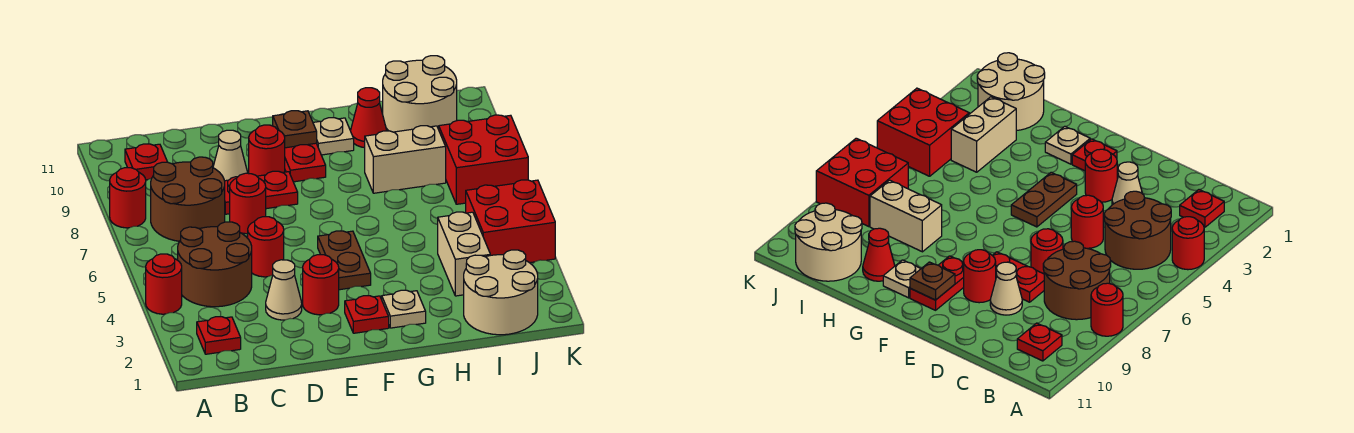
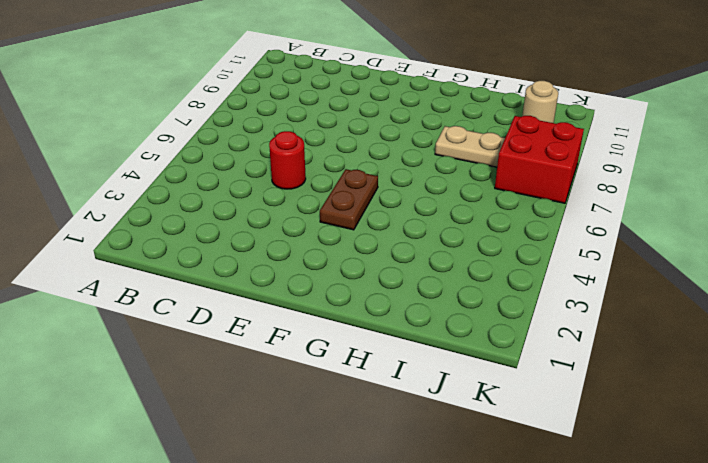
tan 1x2 plate [435,126,505,167] -> tan 1x2 brick [365,126,446,193]
tan 1x1 round brick [522,81,558,123] -> tan 2x2 round brick [383,56,457,132]
none -> red 1x1 round brick [146,254,182,314]
none -> red 1x1 round brick [110,168,146,228]
none -> red 1x1 plate [197,317,241,354]

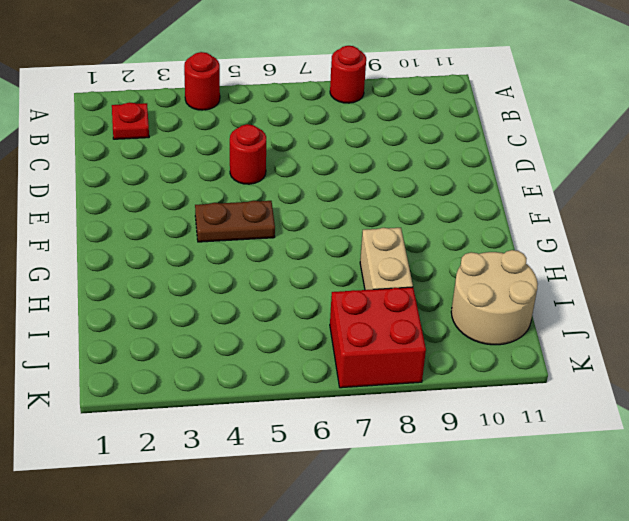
none -> brown 2x2 round brick [178,222,252,307]
none -> brown 2x2 round brick [151,157,225,241]
none -> red 1x1 plate [125,144,167,180]

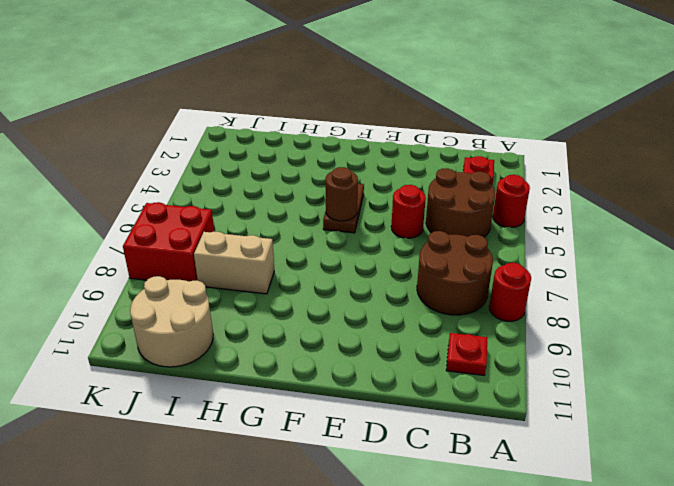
brown 1x1 round brick [326,167,358,221] -> none
none -> tan 1x1 cone [266,260,302,320]
none -> red 1x1 round brick [230,173,266,234]
none -> red 1x2 plate [225,171,298,214]

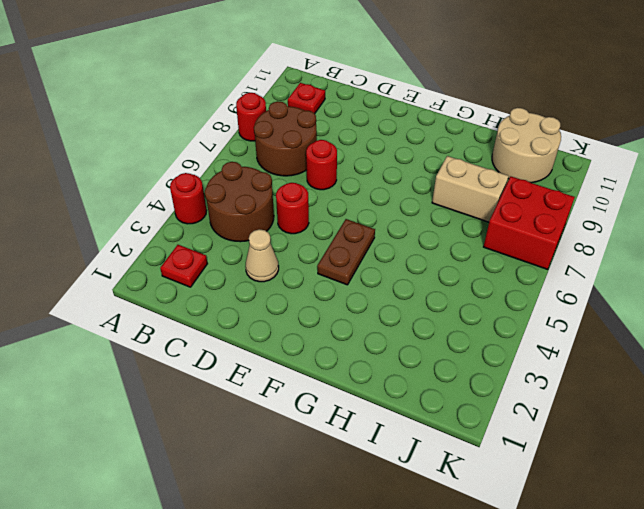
none -> red 1x2 plate [225,171,298,214]
none -> tan 1x1 cone [213,130,247,181]
none -> red 1x1 round brick [303,255,339,315]

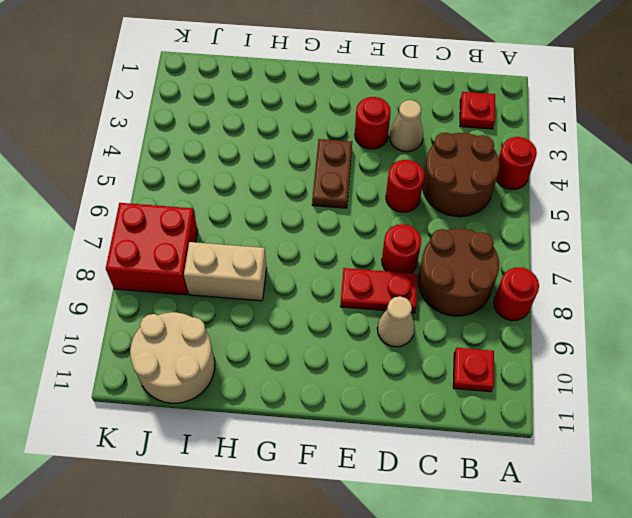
none -> red 1x1 round brick [249,125,285,176]
none -> red 1x1 plate [345,296,389,333]
none -> red 1x2 plate [285,143,326,182]

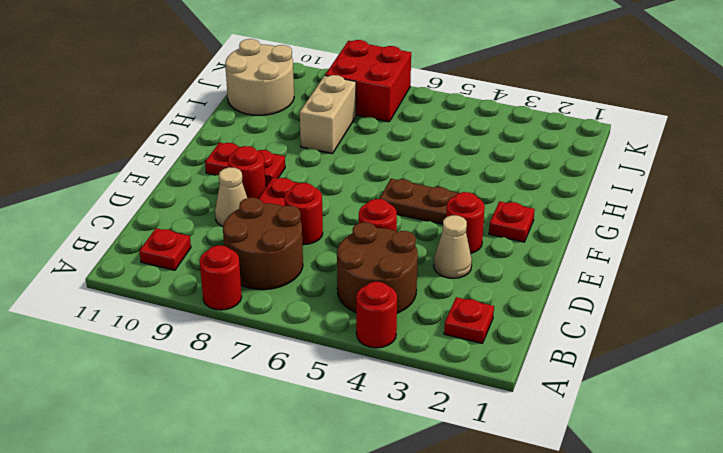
none -> tan 1x1 plate [382,290,426,328]
none -> tan 1x1 plate [313,118,354,155]
none -> red 1x1 cone [351,88,387,148]

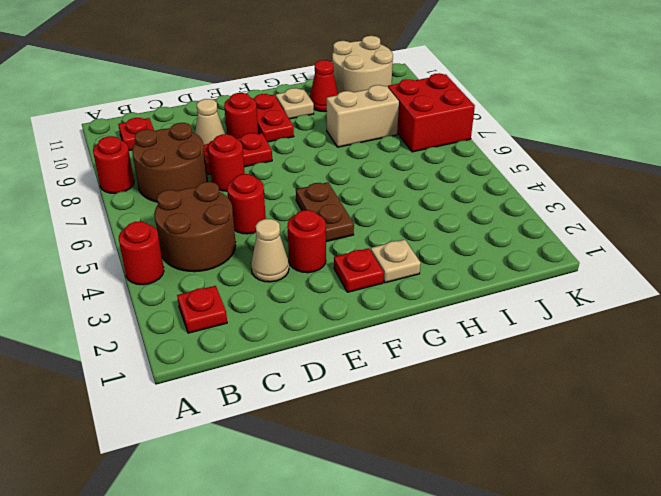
none -> tan 2x2 round brick [464,250,538,335]
none -> tan 1x2 brick [438,212,490,296]
none -> red 2x2 brick [466,180,555,263]

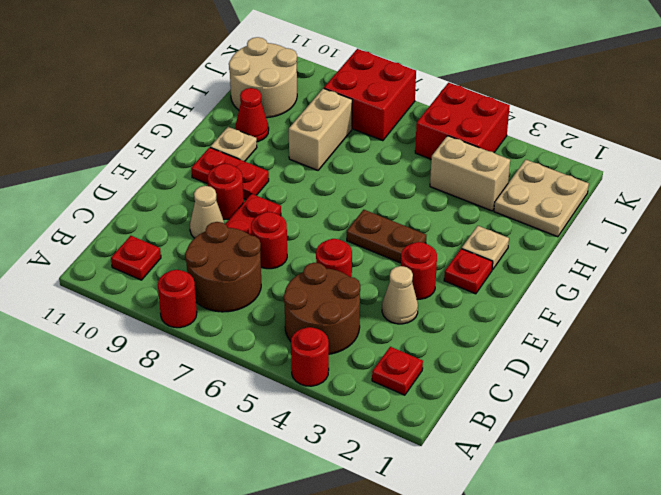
tan 2x2 plate [494,160,589,237] -> tan 2x2 round brick [464,250,538,335]
none -> brown 1x1 plate [273,111,317,148]

